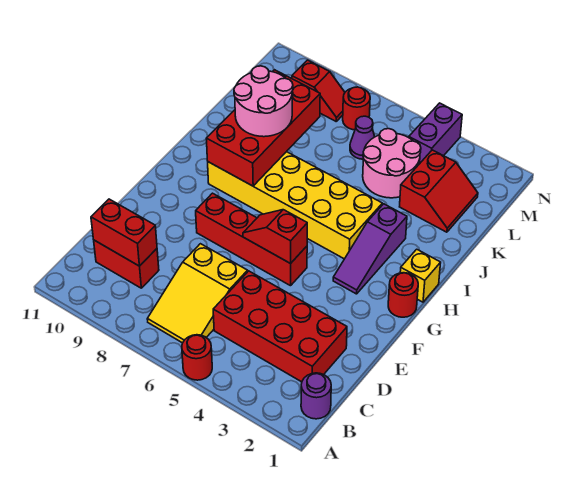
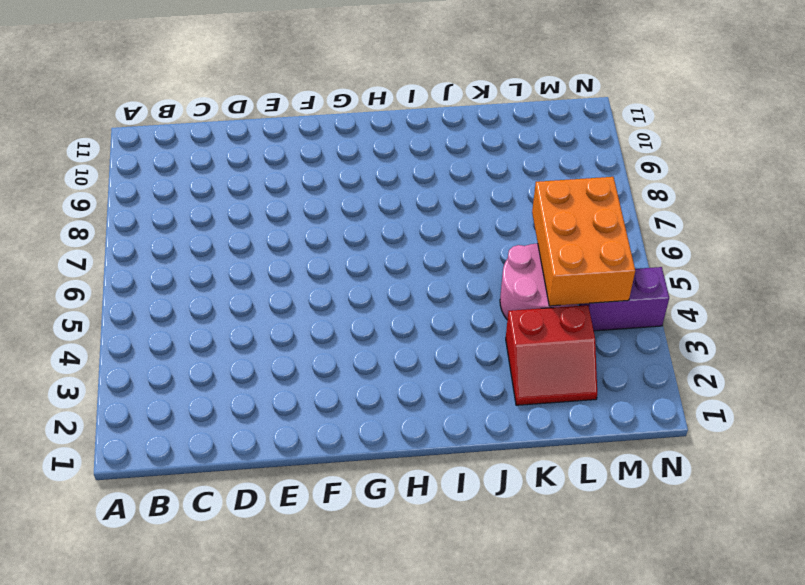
orange 2x3 brick [532,177,635,306] -> none
none -> red 1x1 round brick [182,335,212,380]
none -> purple 1x1 round brick [301,373,331,419]
none -> yellow 2x3 slope [147,244,248,343]

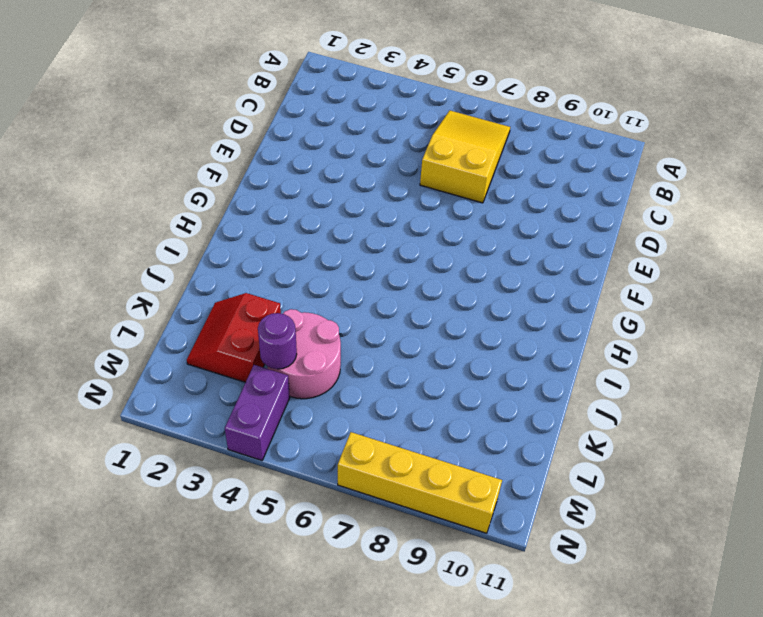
purple 1x1 round brick [258,313,297,369] -> purple 1x1 round brick moved to [301,373,331,419]
yellow 1x4 brick [338,432,502,533] -> none
none -> red 1x1 round brick [182,335,212,380]
none -> red 2x4 brick [213,271,347,382]
none -> red 1x2 brick [94,240,159,288]

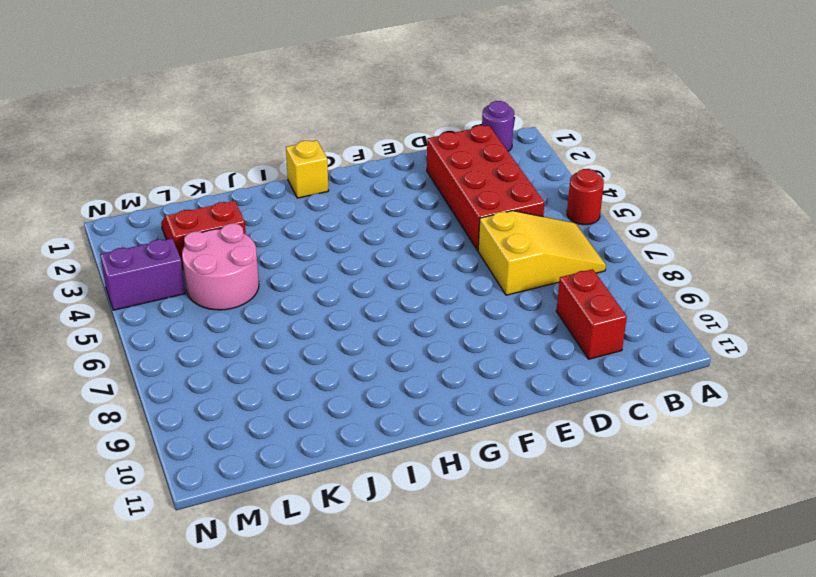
none -> red 1x4 brick [196,193,307,286]
none -> red 1x1 round brick [388,273,418,317]
none -> purple 1x3 slope [333,204,407,294]

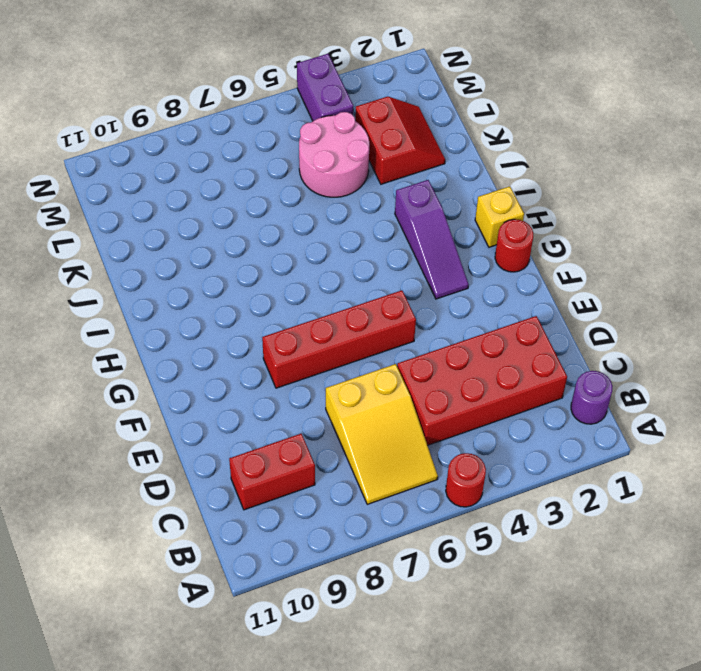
none -> yellow 2x6 brick [208,152,382,259]
none -> purple 1x1 cone [350,116,375,159]
none -> red 1x1 round brick [343,87,370,130]

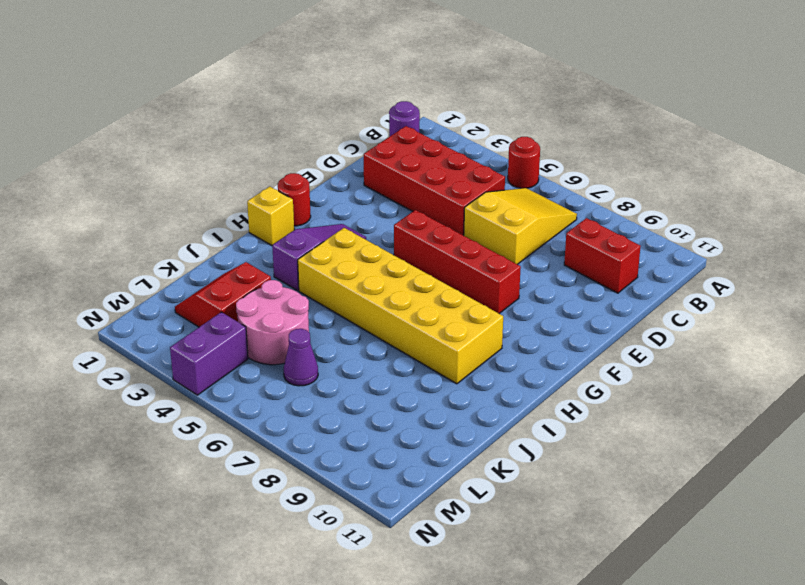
none -> red 1x1 round brick [343,87,370,130]
none -> red 1x2 slope [292,60,345,121]
none -> red 1x2 brick [91,199,157,266]

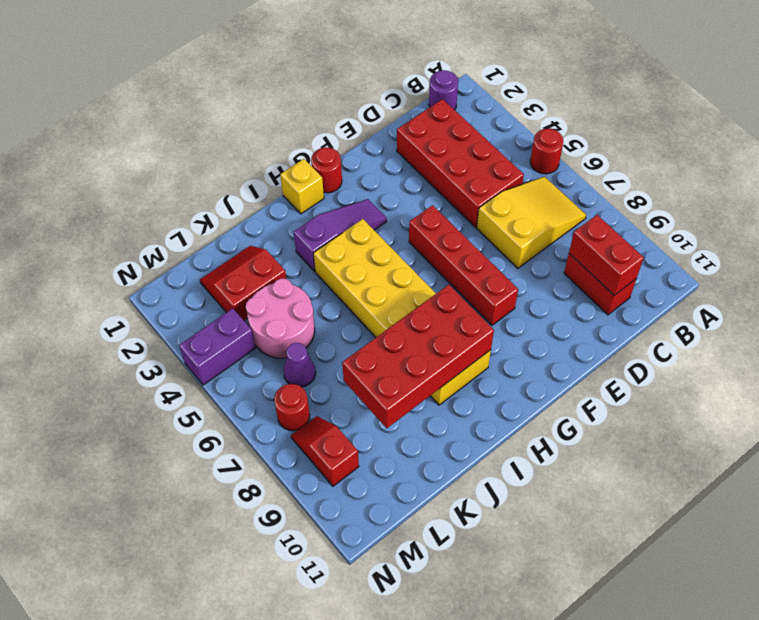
none -> red 1x2 slope [243,210,307,264]
none -> pink 2x2 round brick [234,66,293,137]

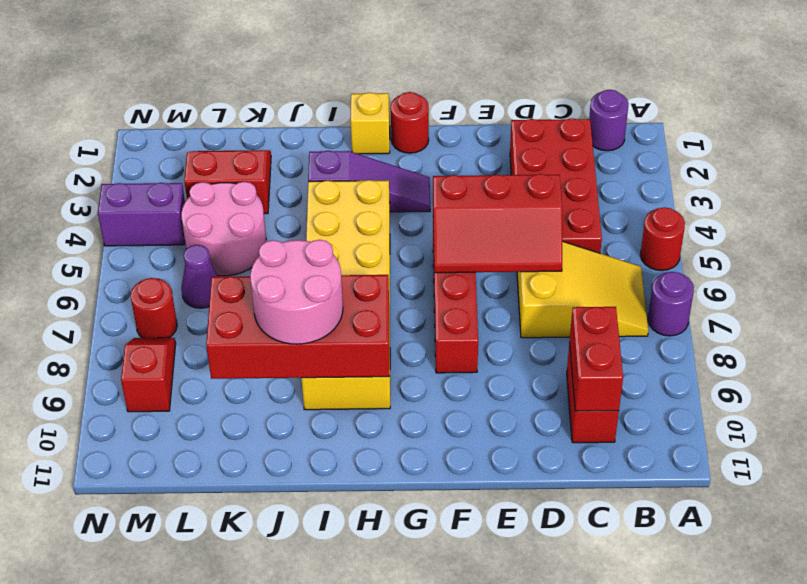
purple 1x1 round brick [648,272,694,336] -> none
red 2x3 slope [433,174,562,273] -> red 1x2 slope [243,210,307,264]

